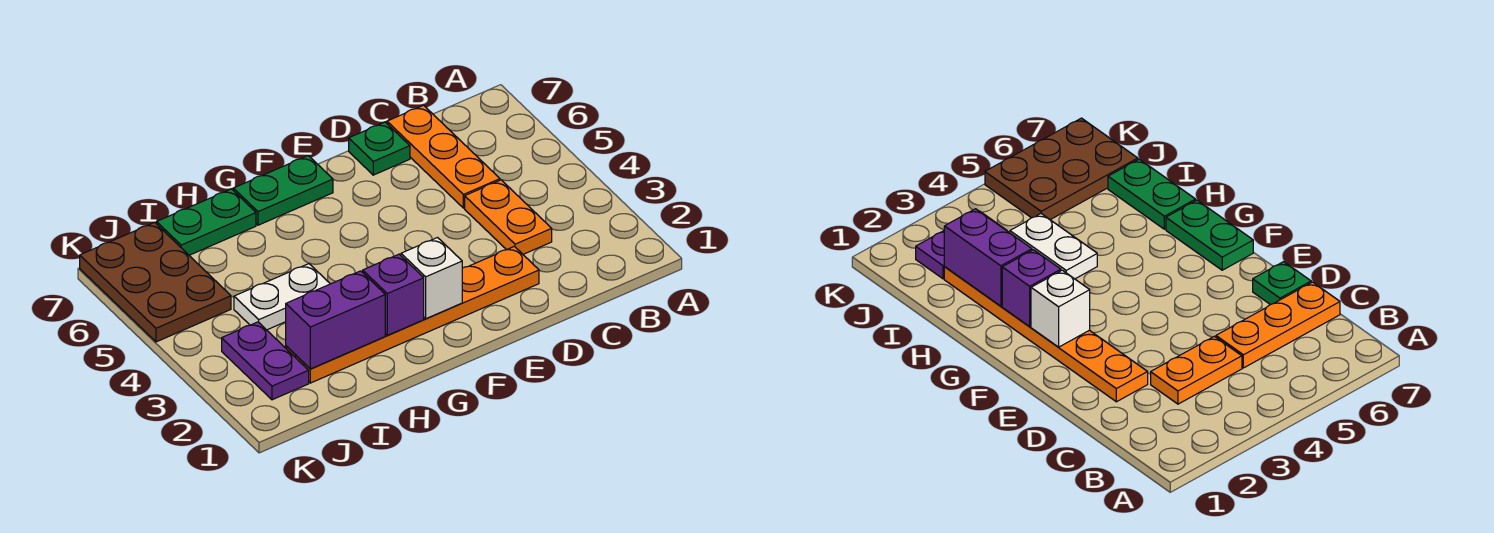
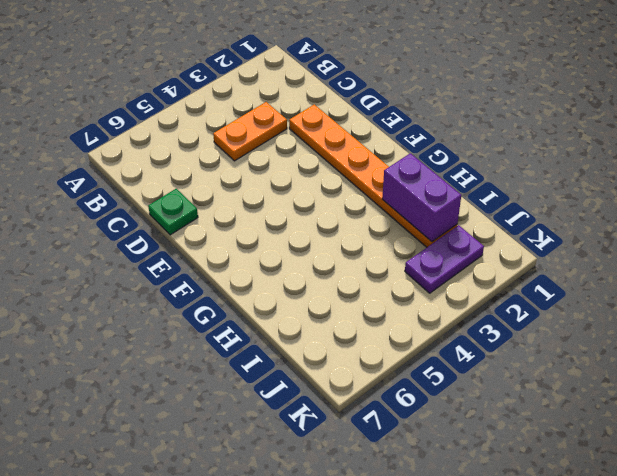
none -> orange 1x3 plate [387,105,500,208]
none -> green 1x2 plate [233,156,333,225]
none -> white 1x2 plate [234,264,330,330]

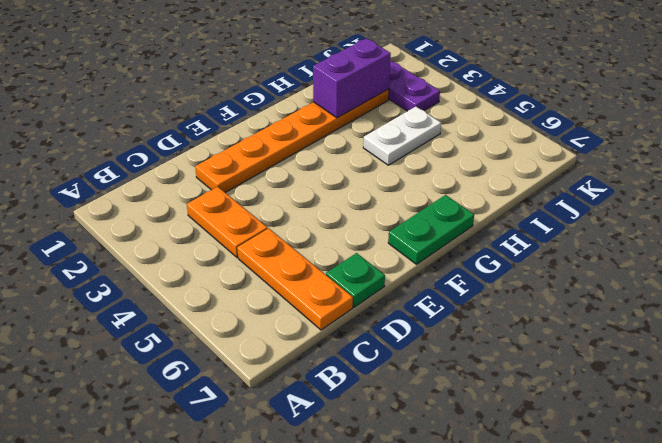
none -> green 1x2 plate [157,189,256,255]
none -> brown 2x3 plate [80,222,231,342]
none -> white 1x1 brick [401,238,462,319]

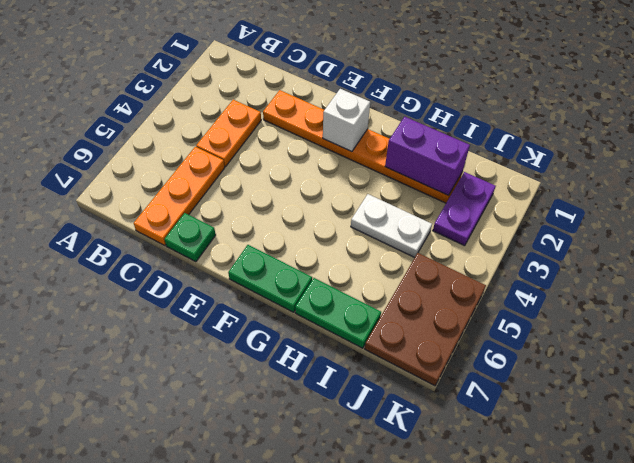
none -> purple 1x1 brick [363,254,424,336]

